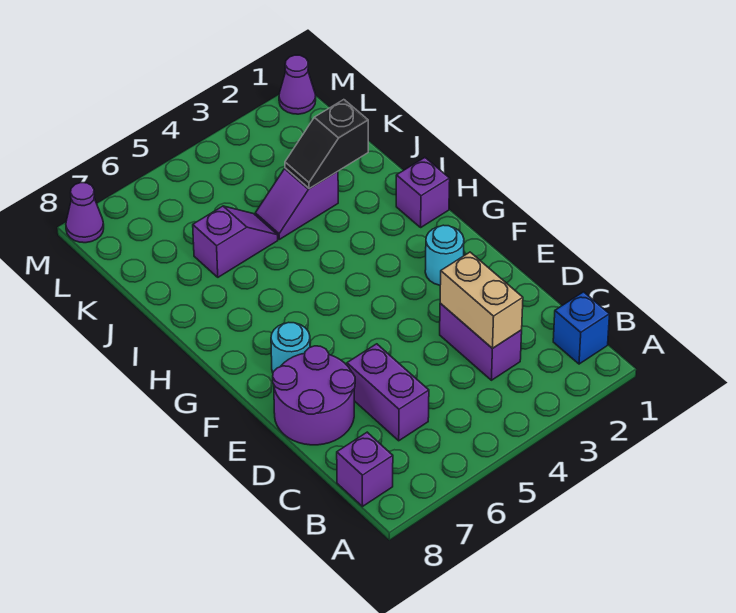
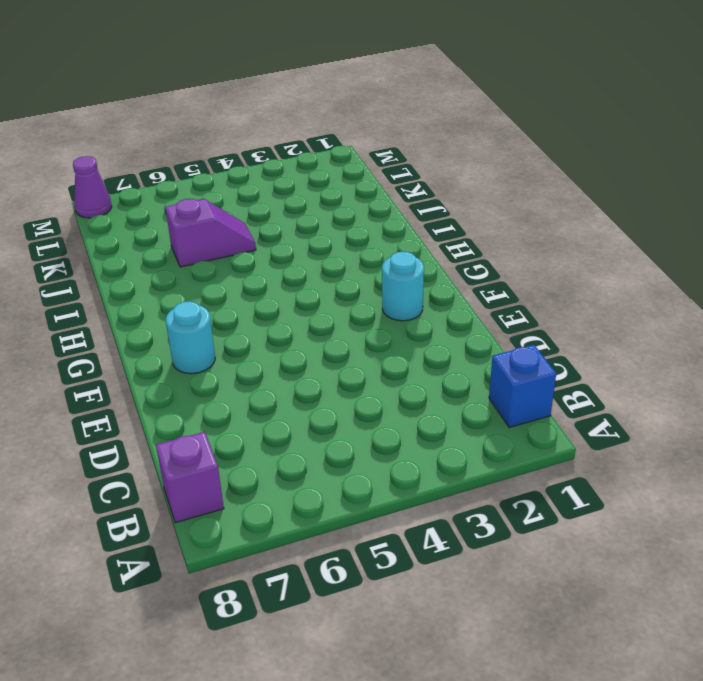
none -> purple 1x2 brick [440,303,522,380]
none -> purple 1x2 brick [347,344,429,441]
none -> purple 2x2 round brick [273,346,355,445]

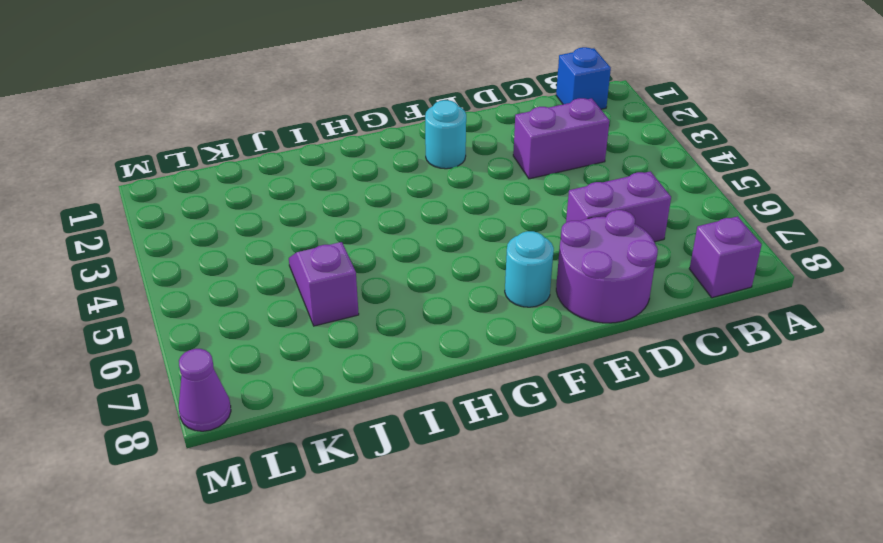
none -> purple 1x1 brick [396,158,450,227]
none -> purple 1x2 slope [255,168,338,239]
none -> purple 1x1 cone [279,55,316,114]

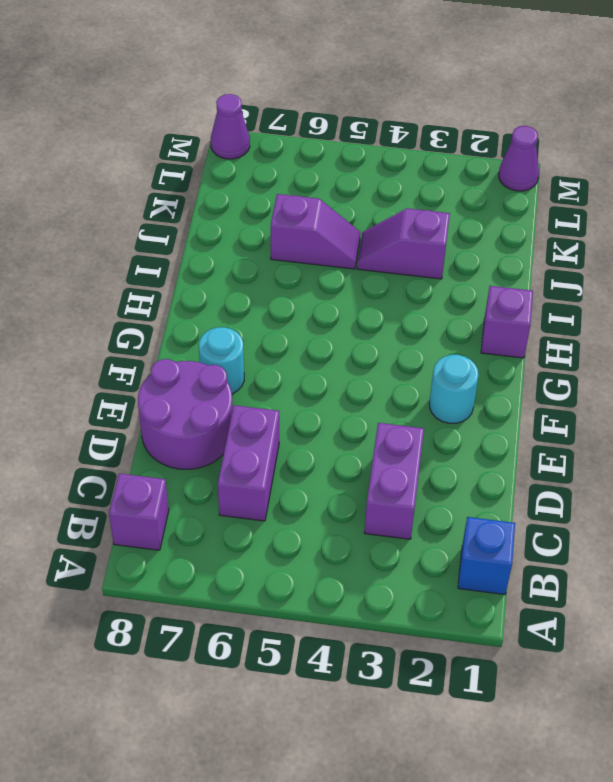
none -> tan 1x2 brick [440,252,523,349]
none -> black 1x2 slope [285,100,368,189]

